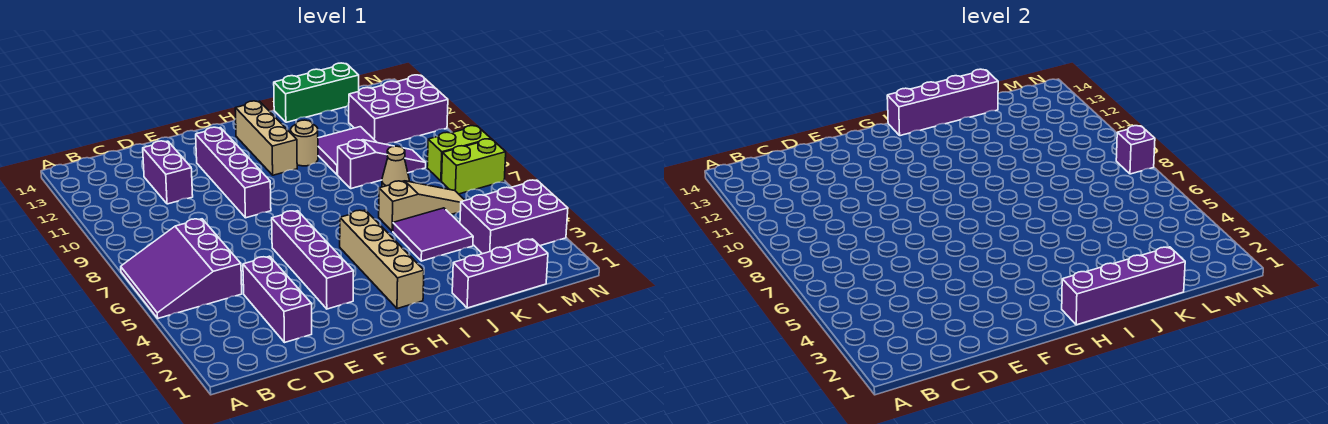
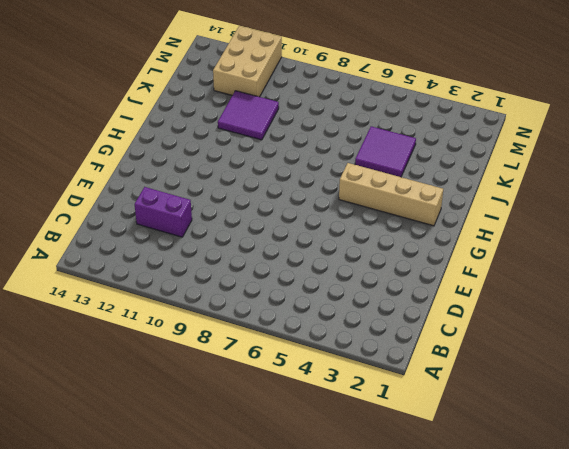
tan 2x3 brick [213,26,282,97] -> purple 2x3 brick [349,75,448,144]
none -> purple 3x3 slope [121,219,242,318]
none -> purple 1x3 brick [243,256,312,342]
none -> purple 1x4 brick [272,211,353,309]

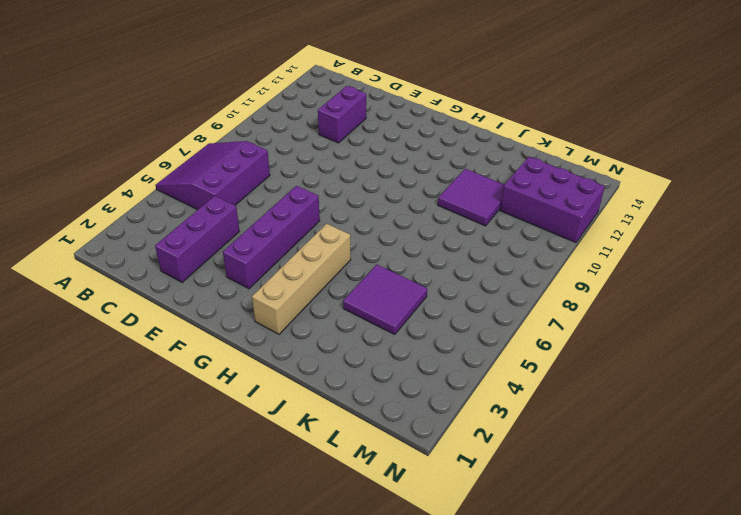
none -> purple 1x4 brick [196,127,271,218]
none -> tan 1x3 brick [235,101,297,175]
none -> tan 1x1 round brick [291,120,318,166]

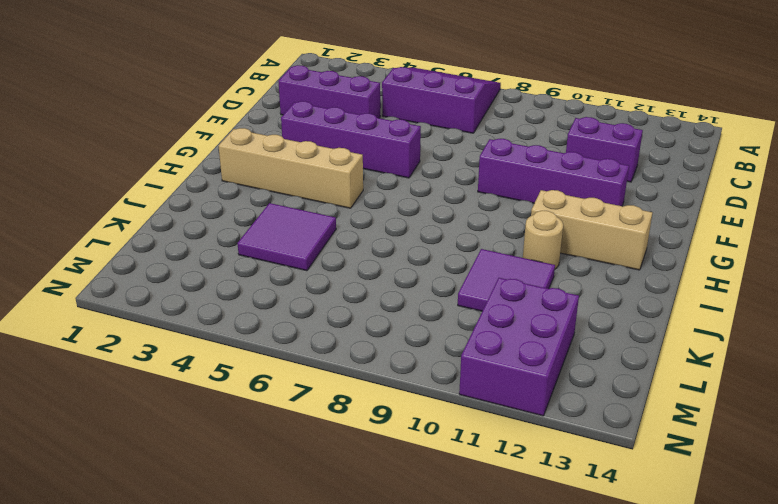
none -> purple 1x3 brick [452,239,548,308]
none -> tan 1x3 slope [379,181,465,231]
none -> purple 1x3 slope [338,140,426,189]

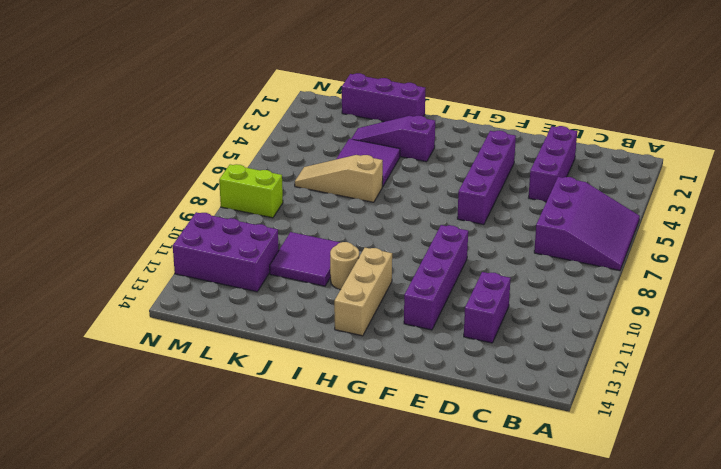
purple 1x3 slope [352,116,435,162] -> purple 1x3 slope moved to [338,140,426,189]
none -> tan 1x4 brick [340,210,424,309]
none -> green 1x3 brick [274,63,359,122]
none -> tan 1x1 cone [382,146,409,187]

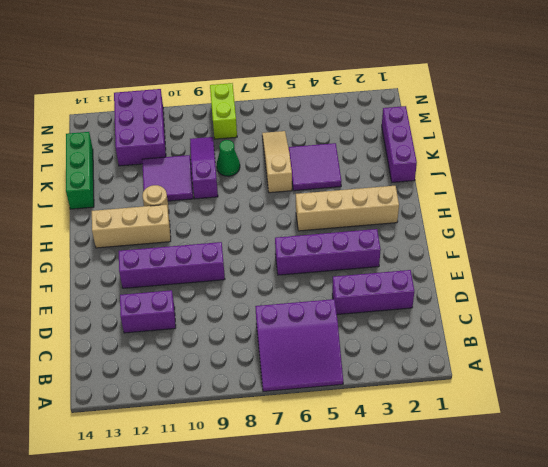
green 1x1 cone [217,140,240,176] -> tan 1x1 cone [382,146,409,187]
none -> purple 2x3 brick [460,180,568,254]
none -> lime 1x2 brick [442,139,506,194]
none -> purple 1x4 brick [1062,247,1185,325]

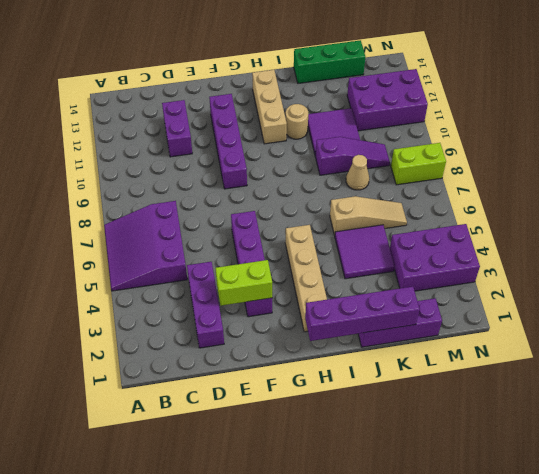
lime 1x2 brick [215,260,272,306] -> lime 1x2 brick moved to [442,139,506,194]
none -> purple 1x4 brick [887,69,998,136]
none -> purple 1x1 brick [1116,126,1155,174]

